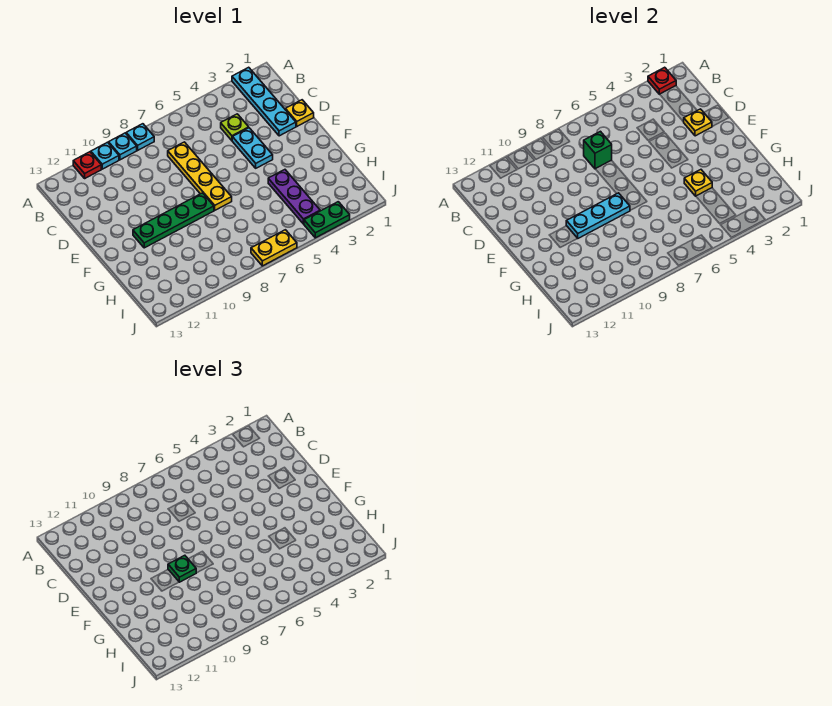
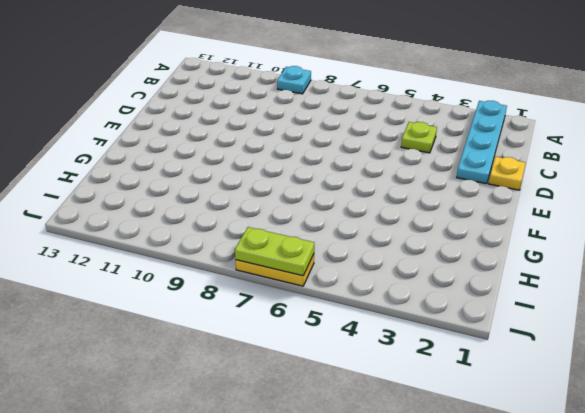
lime 1x2 plate [235,227,314,276] -> none
none -> cyan 1x1 plate [126,124,154,150]
none -> cyan 1x1 plate [91,142,119,169]
none -> red 1x1 plate [73,152,101,178]

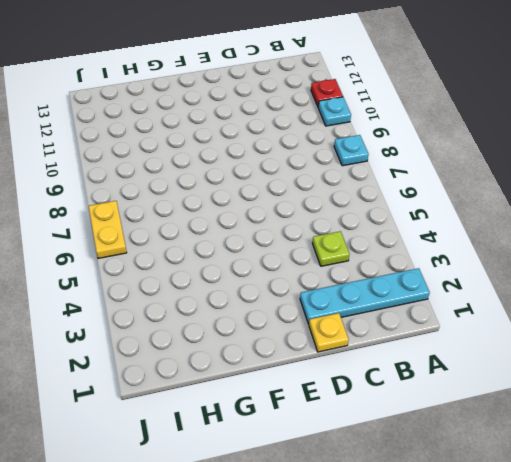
none -> cyan 1x1 plate [109,133,137,160]
none -> yellow 1x4 plate [168,142,232,210]
none -> cyan 1x2 plate [232,128,273,168]

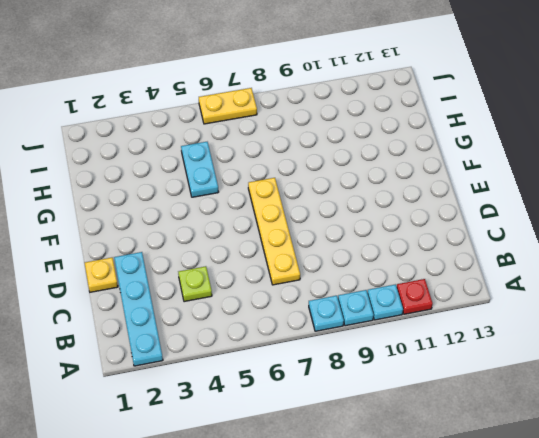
cyan 1x2 plate [181,142,218,197] -> cyan 1x2 plate moved to [232,128,273,168]
none -> green 1x4 plate [133,193,214,248]
none -> purple 1x3 plate [268,170,320,224]
none -> green 1x2 plate [304,202,350,238]

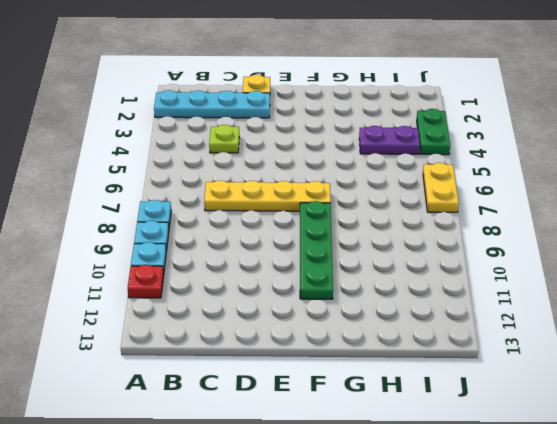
purple 1x2 plate [359,126,420,154] -> purple 1x3 plate [268,170,320,224]
none -> cyan 1x2 plate [232,128,273,168]
none -> red 1x1 plate [648,67,676,94]
none -> green 1x1 brick [584,131,612,169]

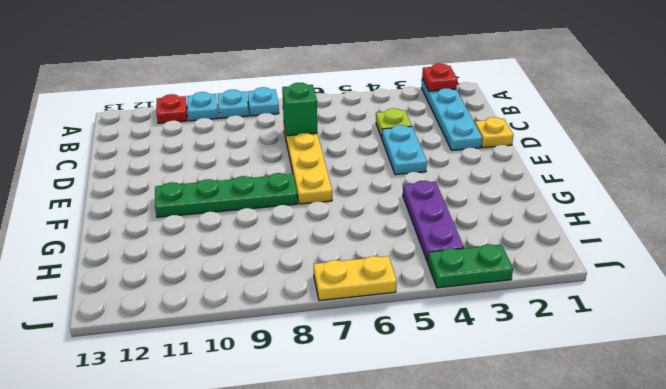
none -> yellow 1x1 plate [684,109,712,136]
none -> cyan 1x3 plate [566,193,630,238]
none -> yellow 1x1 plate [684,170,712,196]

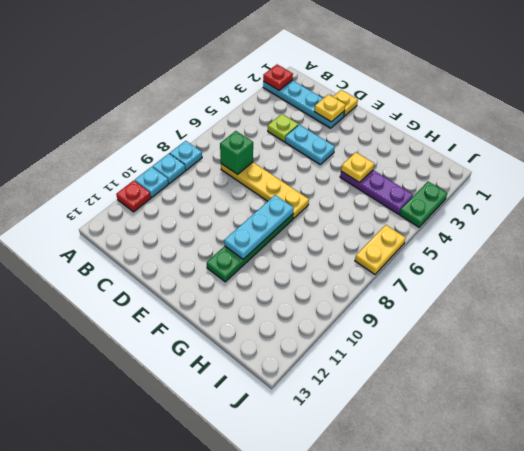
none -> green 1x1 plate [168,555,196,582]

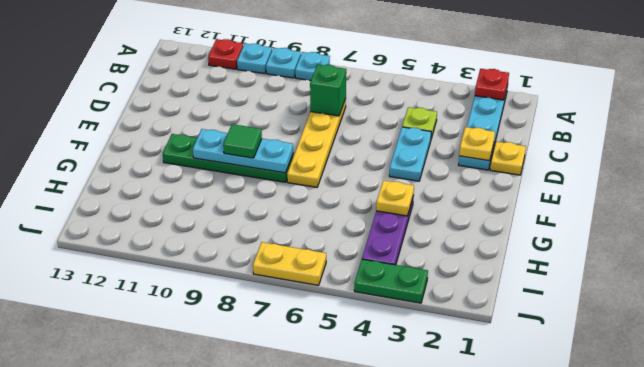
green 1x1 tile [223,124,262,158] -> green 1x1 plate [168,555,196,582]

